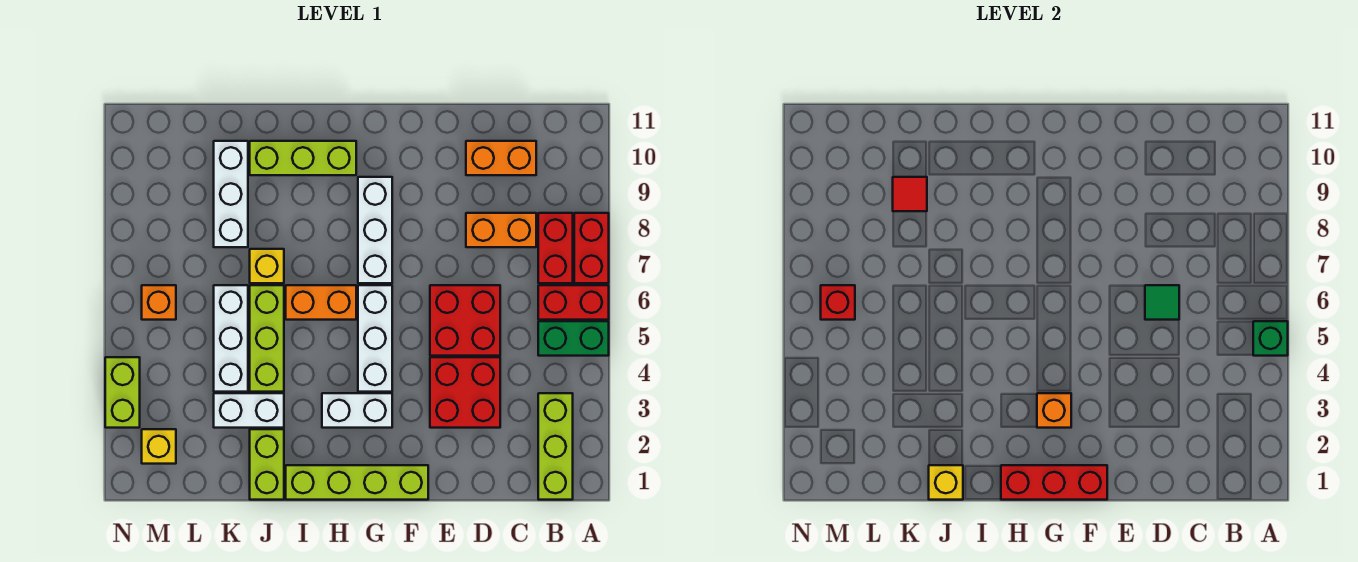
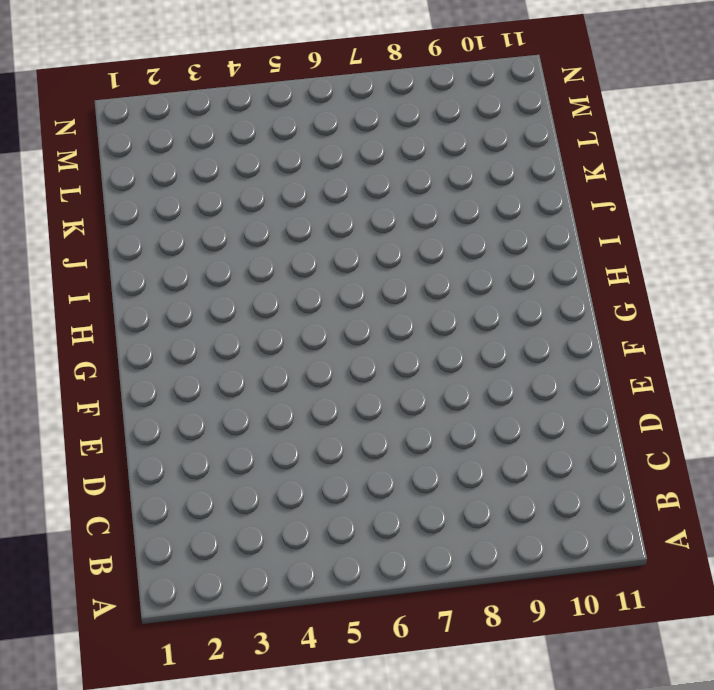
none -> green 1x2 brick [538,321,609,356]
none -> red 1x2 brick [538,285,609,320]
none -> red 1x2 brick [574,213,609,283]
none -> lime 1x3 brick [538,393,573,500]

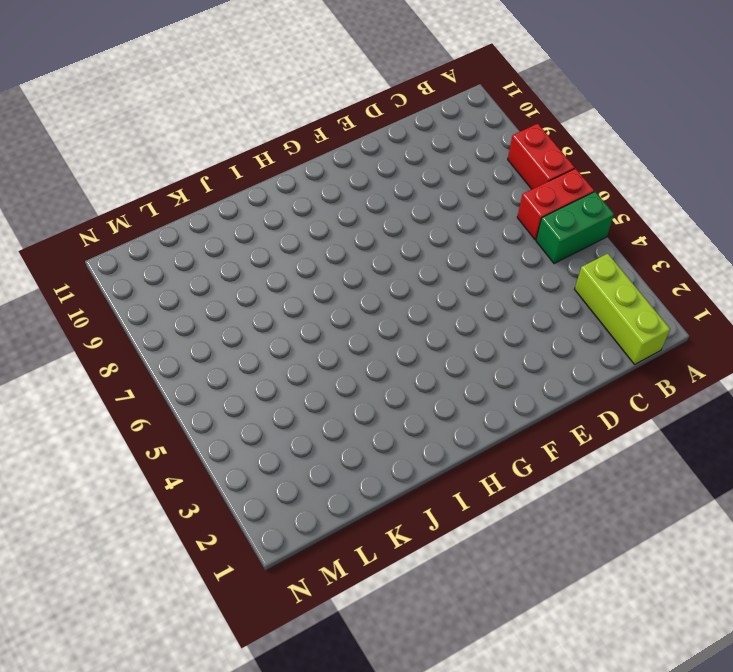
none -> red 1x2 brick [538,213,573,283]
none -> orange 1x2 brick [466,213,536,247]
none -> orange 1x2 brick [466,141,536,175]
none -> red 2x2 brick [430,357,500,428]

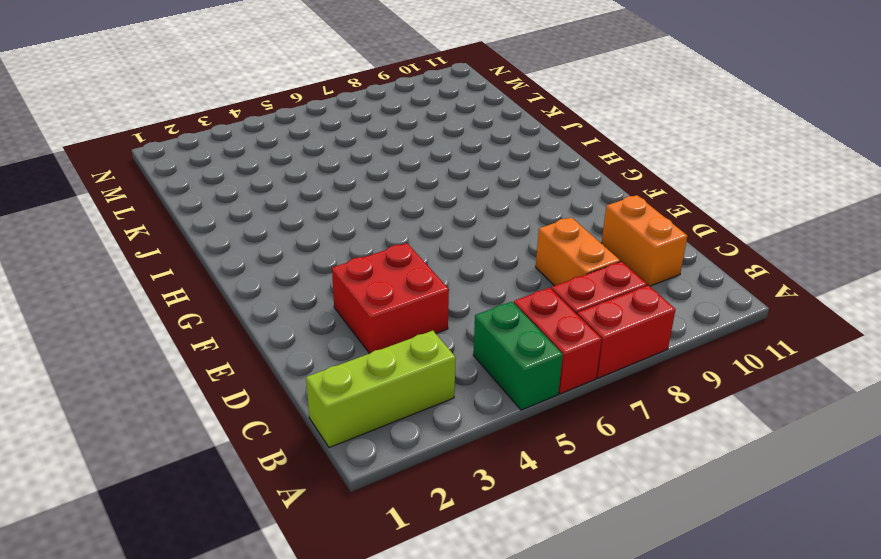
none -> red 2x2 brick [430,285,500,356]
none -> lime 1x4 brick [286,465,428,500]
none -> white 1x2 brick [322,393,392,428]
none -> white 1x3 brick [358,285,392,392]

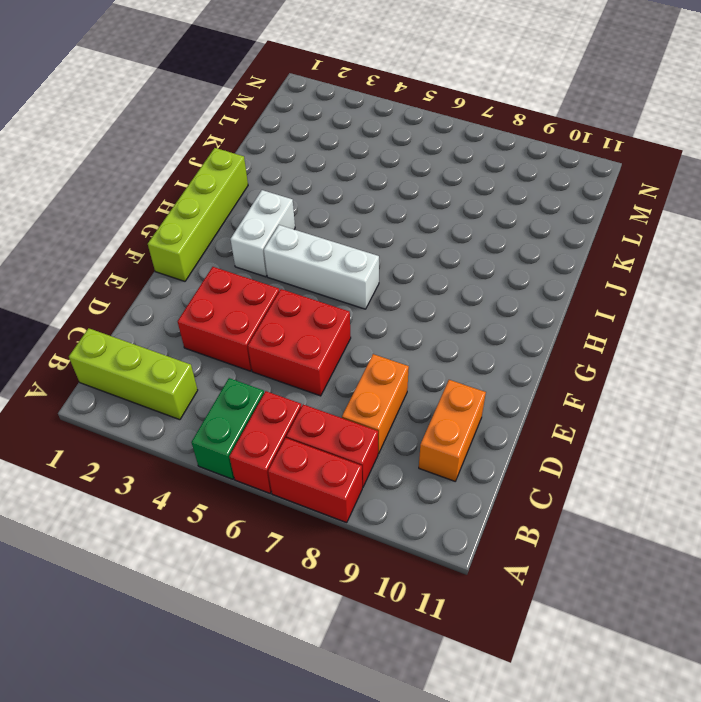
none -> white 1x3 brick [358,177,392,283]
none -> orange 1x2 brick [286,285,356,320]
none -> lime 1x3 brick [250,141,356,175]
none -> lime 1x2 brick [250,429,284,500]

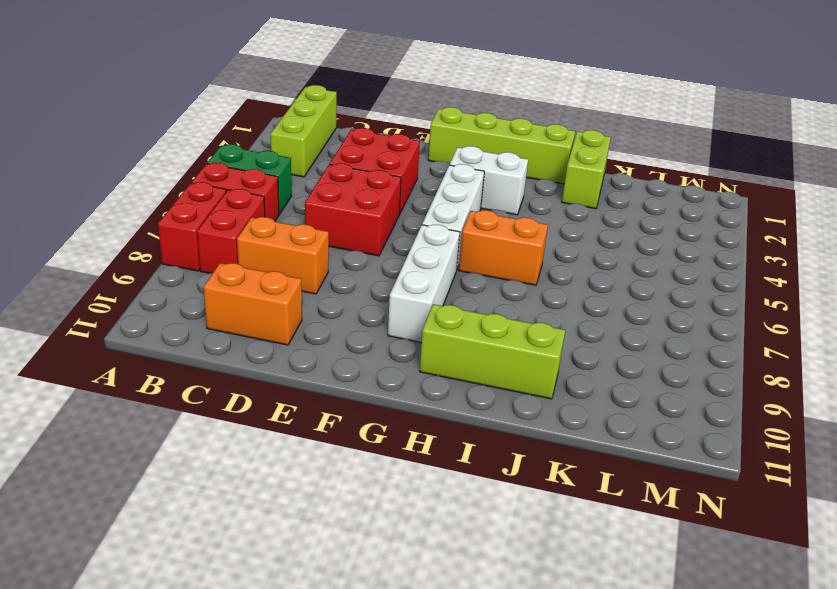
none -> white 1x2 brick [214,393,284,428]
none -> lime 1x3 brick [250,285,284,392]
none -> yellow 1x1 brick [250,249,284,283]
none -> white 1x3 brick [214,285,248,392]

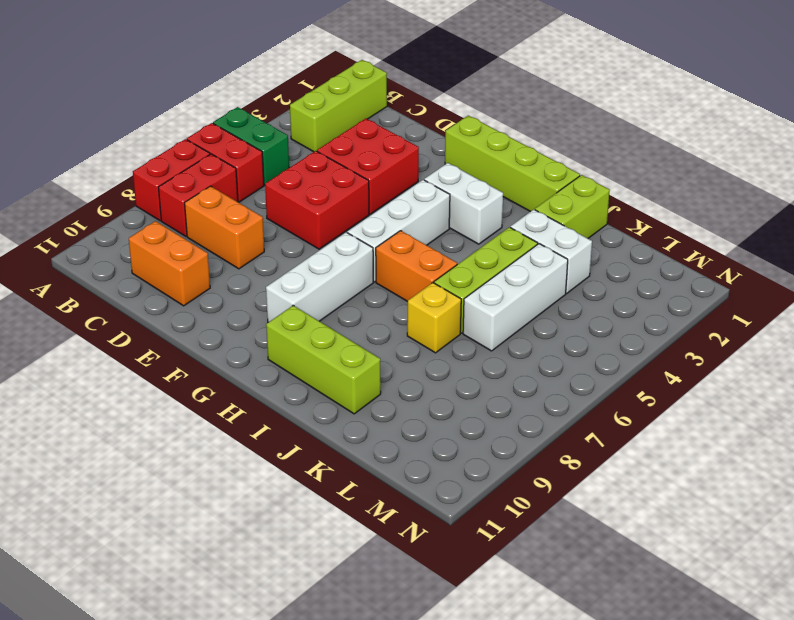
none -> white 1x3 brick [214,141,248,247]
none -> yellow 1x1 brick [142,429,176,464]
none -> orange 1x1 brick [142,285,176,320]
none -> lime 1x2 brick [105,357,140,428]

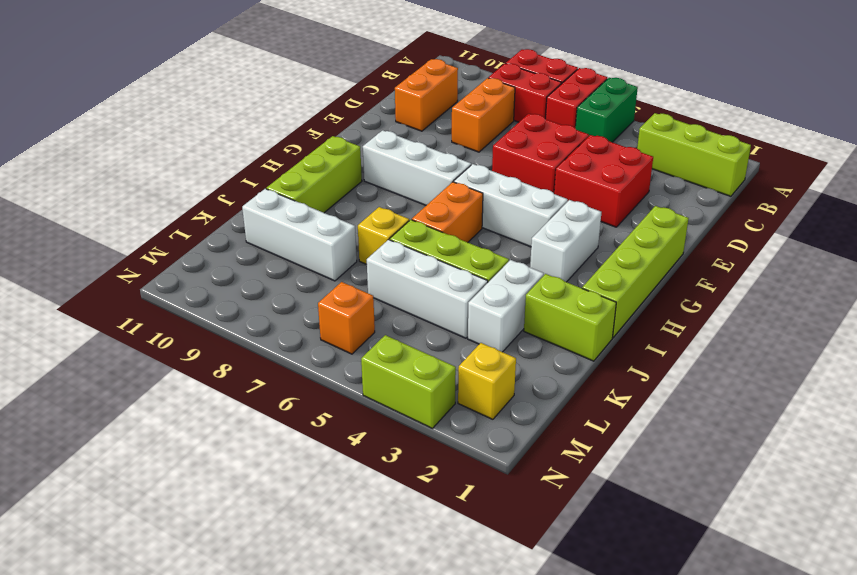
none -> green 1x1 brick [1253,321,1288,356]
none -> green 1x1 tile [1145,285,1179,320]
none -> red 1x3 brick [1001,465,1107,500]
none -> orange 1x1 brick [1037,393,1071,428]

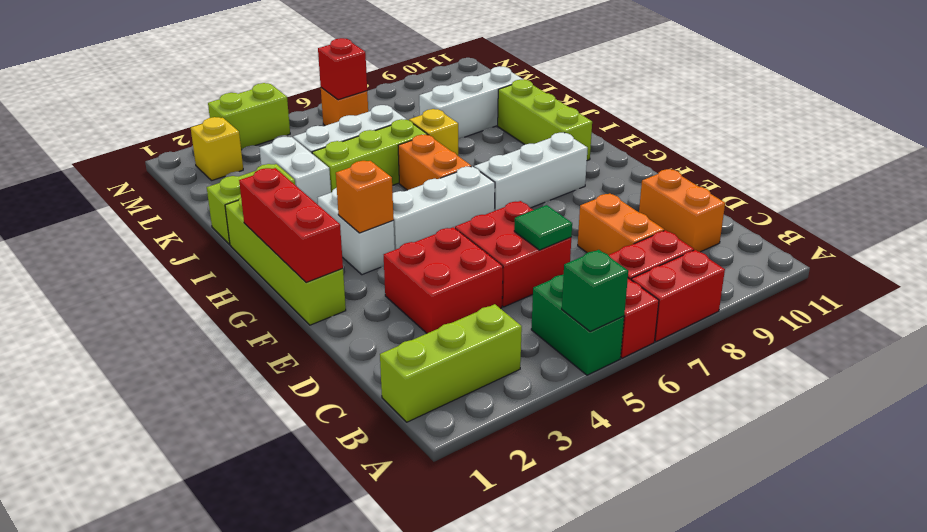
none -> yellow 1x1 brick [929,465,963,500]
none -> red 1x1 tile [893,177,927,211]

